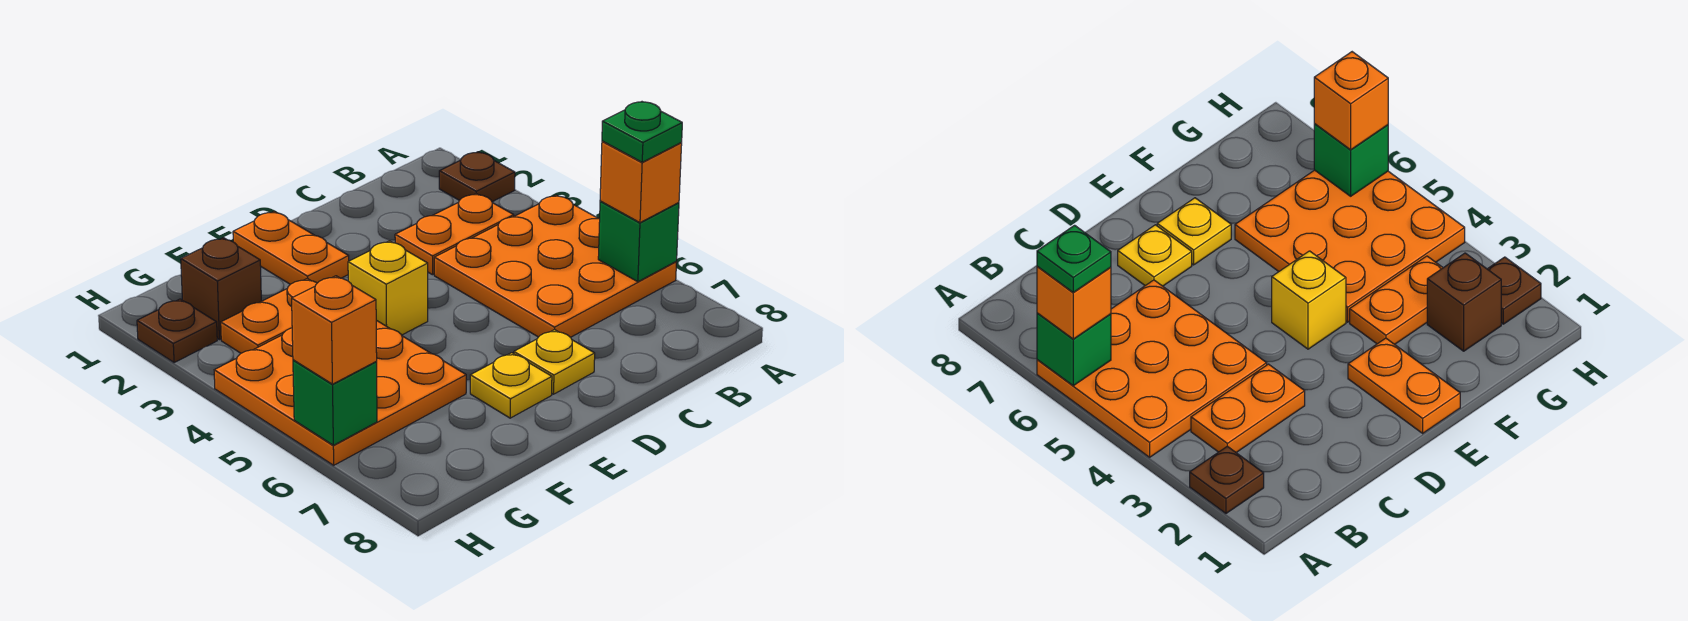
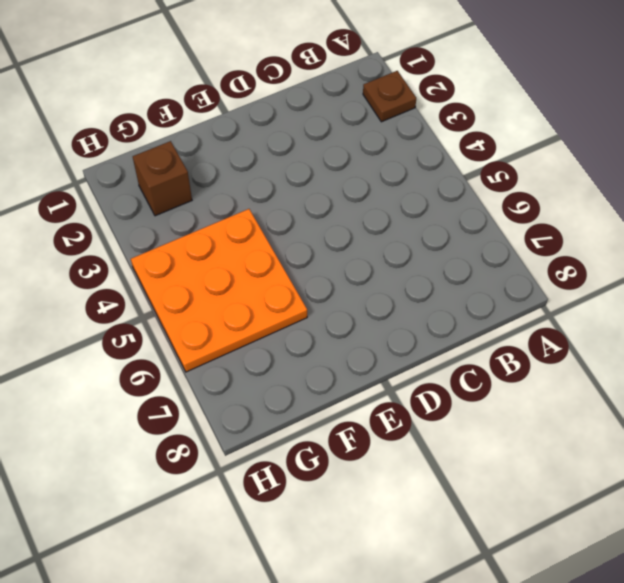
none -> orange 3x3 plate [434,195,677,337]
none -> orange 1x2 plate [395,194,514,275]
none -> yellow 1x1 plate [514,330,595,394]

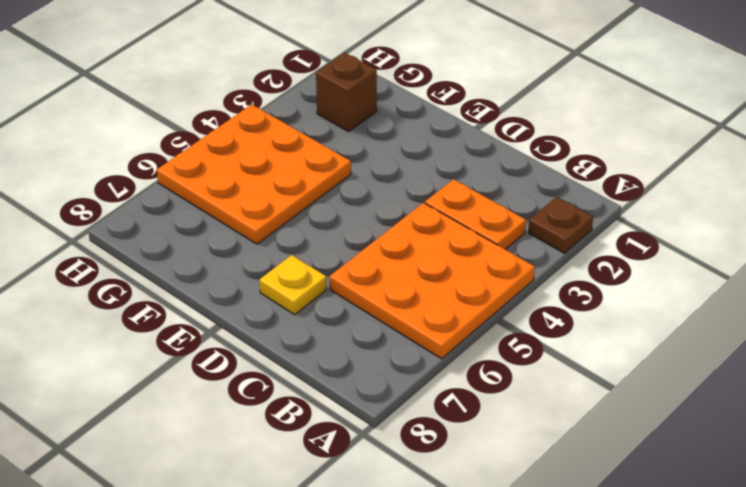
none -> orange 1x2 plate [233,211,349,284]
none -> yellow 1x1 brick [348,241,428,335]
none -> yellow 1x1 plate [470,353,552,418]

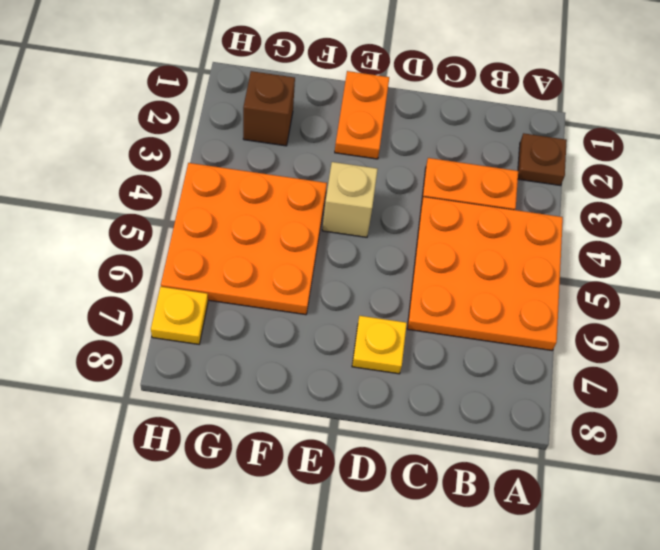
tan 1x1 brick [322,162,378,237] -> yellow 1x1 brick [348,241,428,335]
yellow 1x1 plate [151,287,208,344] -> yellow 1x1 plate moved to [470,353,552,418]
none -> orange 1x2 plate [221,278,317,353]
none -> brown 1x1 plate [137,299,217,363]
none -> green 1x1 brick [598,201,679,282]

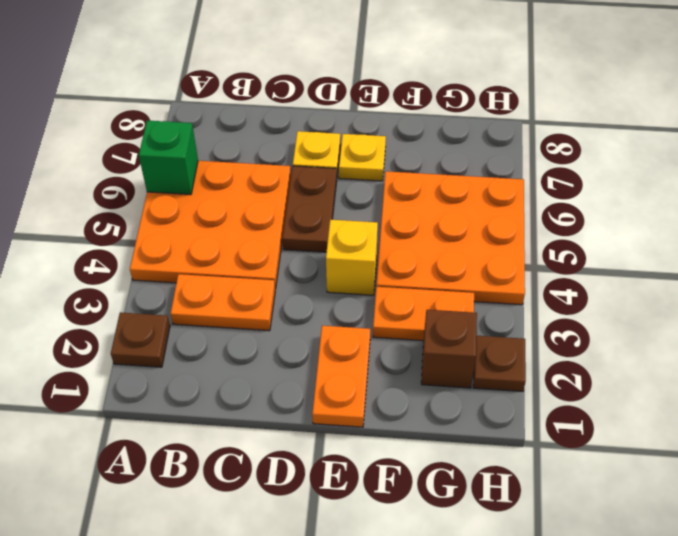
brown 1x2 plate [283,166,337,252] -> none
none -> green 1x1 brick [293,360,377,445]
none -> orange 1x1 brick [600,141,682,223]
none -> orange 1x1 brick [292,276,377,384]

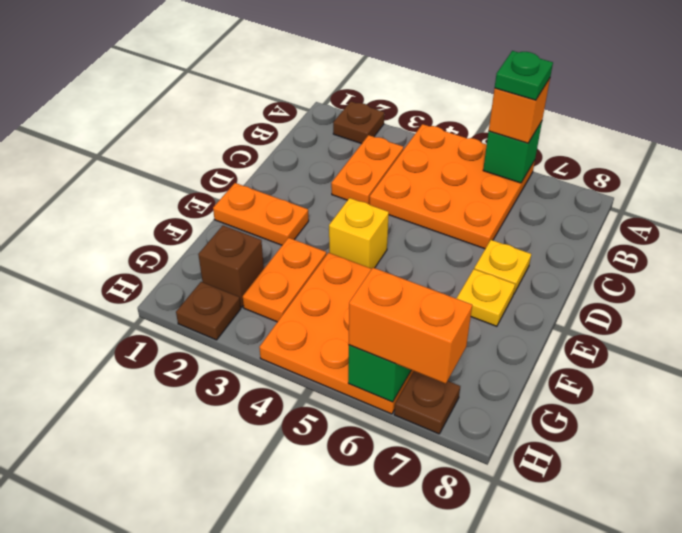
orange 1x2 brick [349,268,472,384] -> orange 1x1 brick [292,276,377,384]
brown 1x1 plate [394,371,460,434] -> none

